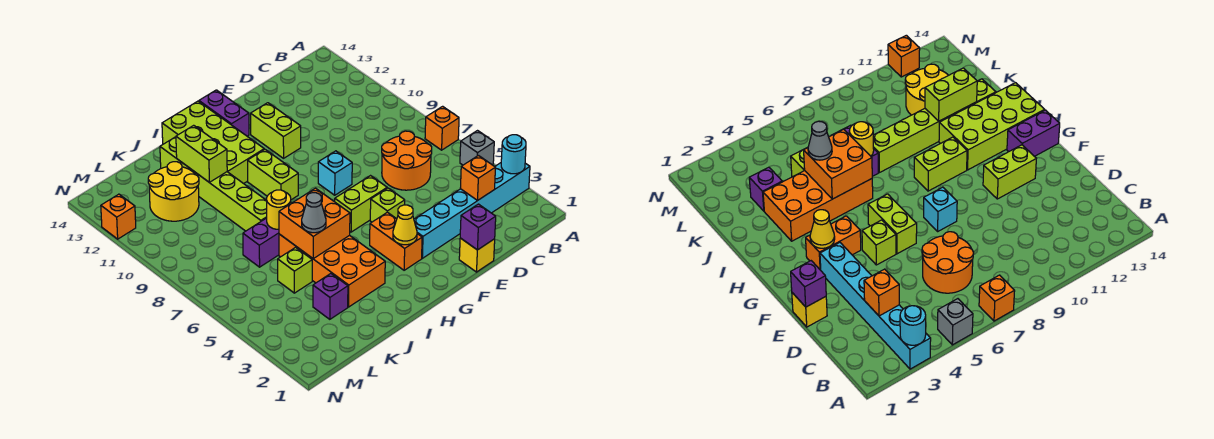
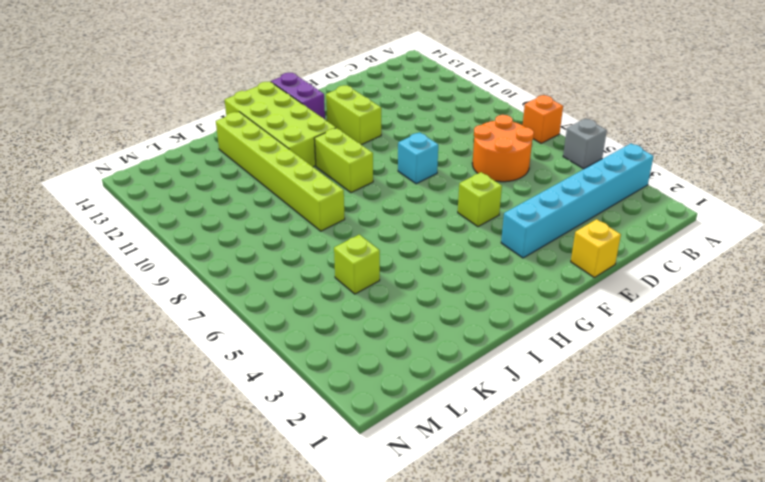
none -> lime 1x2 brick [335,176,387,232]
none -> orange 1x2 brick [370,212,422,270]
none -> orange 2x4 brick [279,234,385,307]

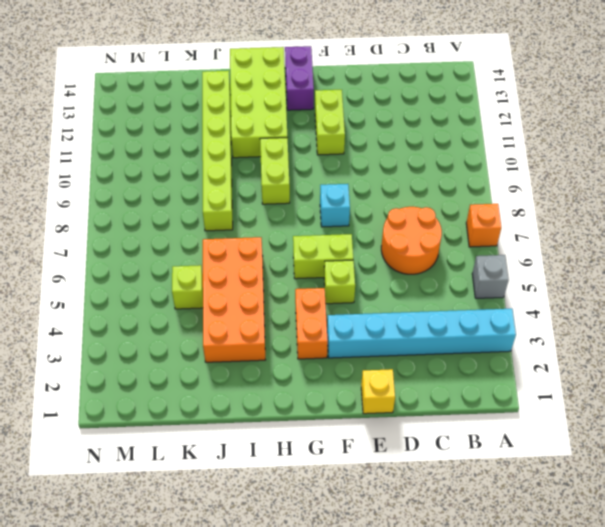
none -> purple 1x2 brick [243,218,279,267]
none -> purple 1x1 brick [313,274,348,319]
none -> yellow 2x2 round brick [148,162,199,221]

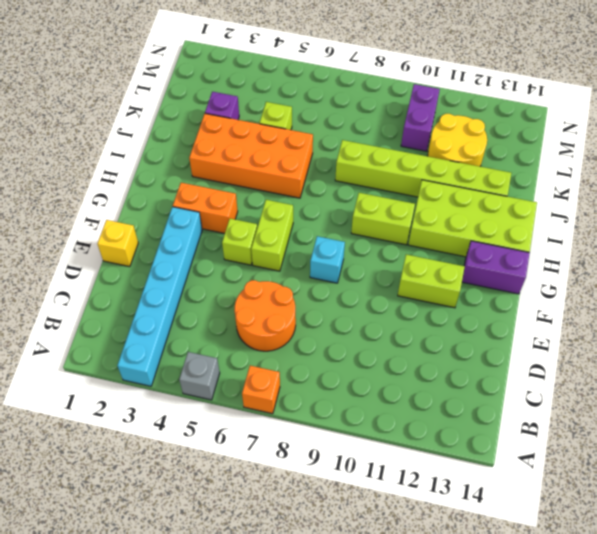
purple 1x2 brick [401,84,440,151] -> purple 1x2 brick moved to [243,218,279,267]
none -> orange 1x1 brick [101,194,136,239]
none -> cyan 1x1 round brick [501,135,526,174]
none -> orange 1x1 brick [460,155,496,200]

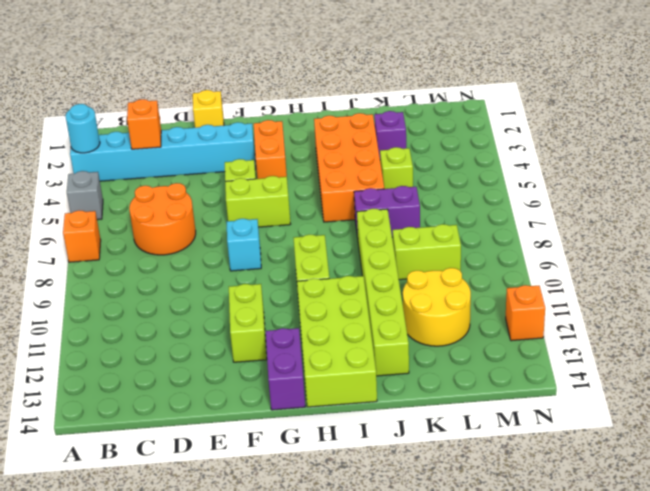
lime 1x2 brick [393,224,461,280] -> lime 1x2 brick turned to [176,125,227,183]
none -> purple 1x1 brick [460,204,496,250]
none -> yellow 1x1 cone [393,205,417,245]
none -> orange 2x2 brick [279,188,350,258]

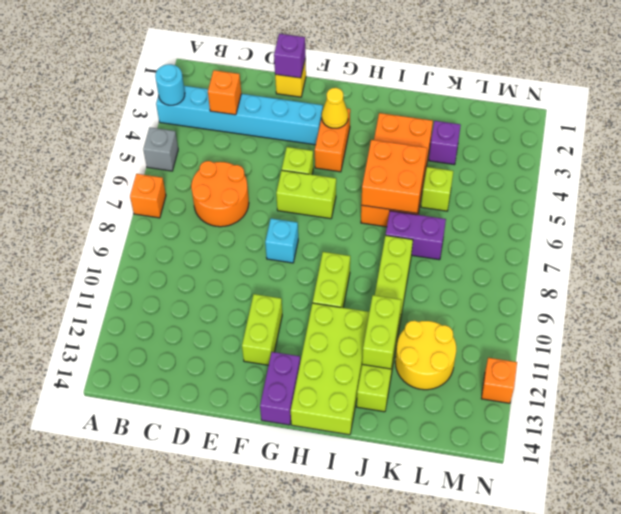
none -> yellow 1x1 round brick [267,190,291,229]
none -> grey 1x1 cone [302,193,326,233]

